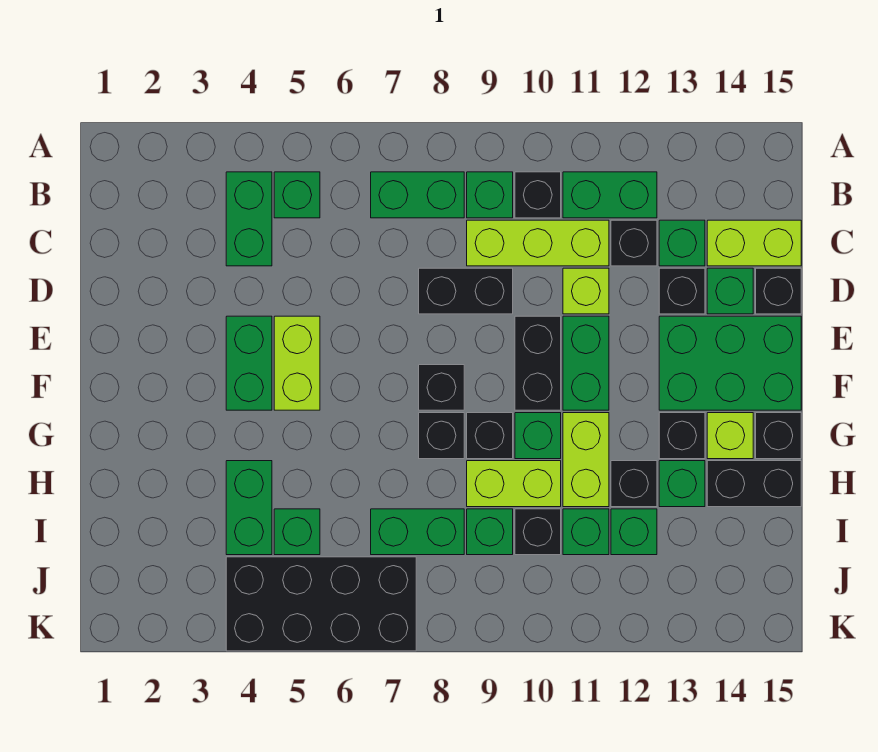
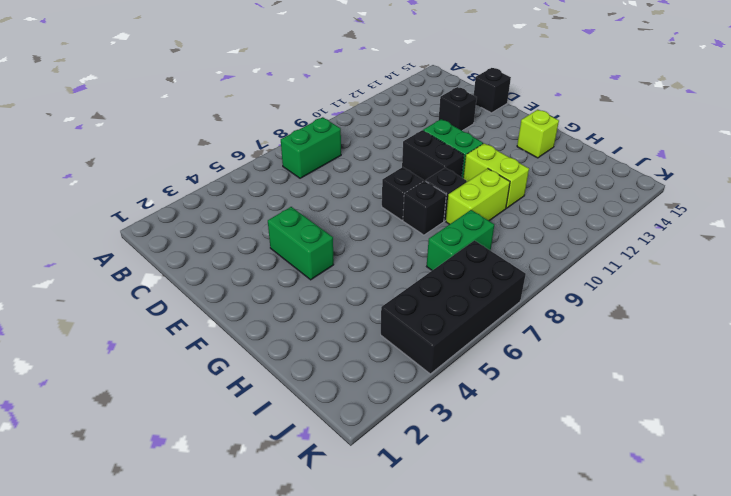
none -> green 1x2 brick [226,172,272,266]
none -> green 1x1 brick [274,172,320,218]
none -> green 1x1 brick [467,172,513,218]
none -> black 1x1 brick [515,172,561,218]

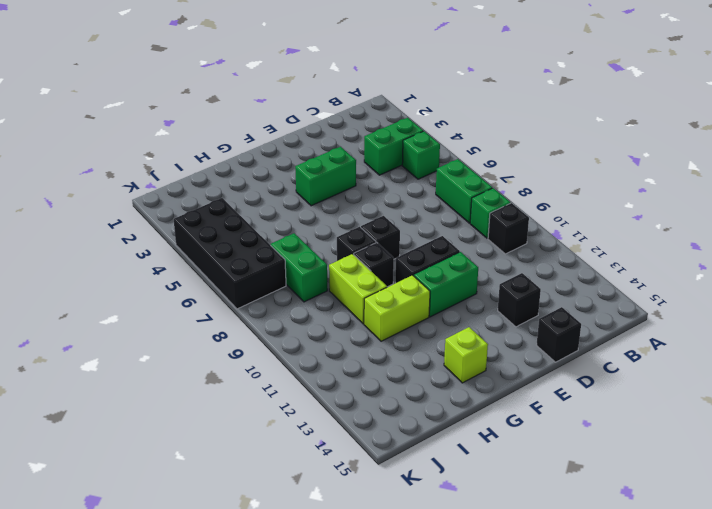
none -> green 1x2 brick [563,172,657,218]
none -> lime 1x3 brick [467,220,609,266]
none -> black 1x1 brick [611,220,657,266]
none -> green 1x1 brick [659,220,705,266]

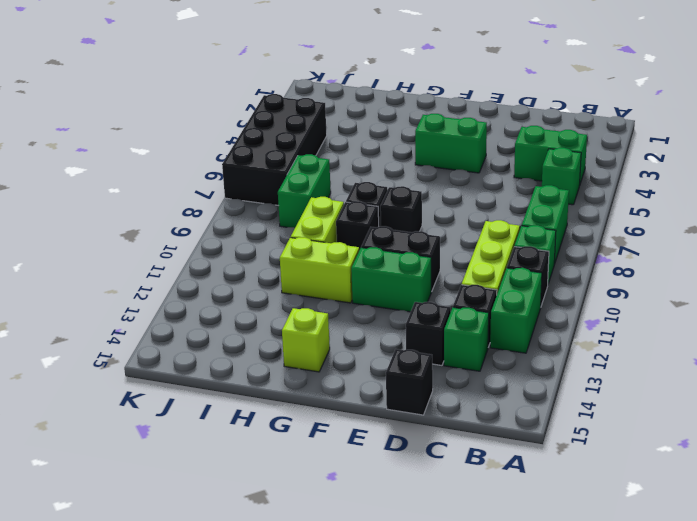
none -> lime 1x2 brick [707,220,801,266]
none -> black 1x2 brick [419,268,513,314]
none -> lime 1x1 brick [563,268,609,314]
none -> green 1x1 brick [707,268,753,314]

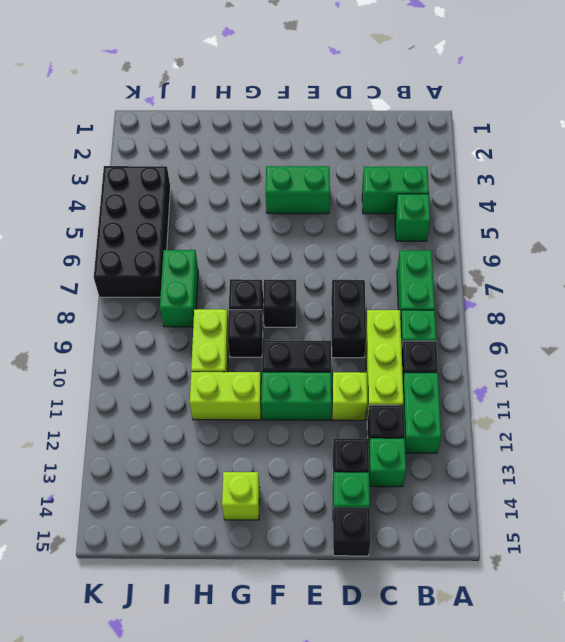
none -> lime 1x2 brick [707,220,801,266]
none -> lime 1x2 brick [274,316,320,410]
none -> green 2x3 brick [659,316,801,410]
none -> green 1x1 brick [515,413,561,459]

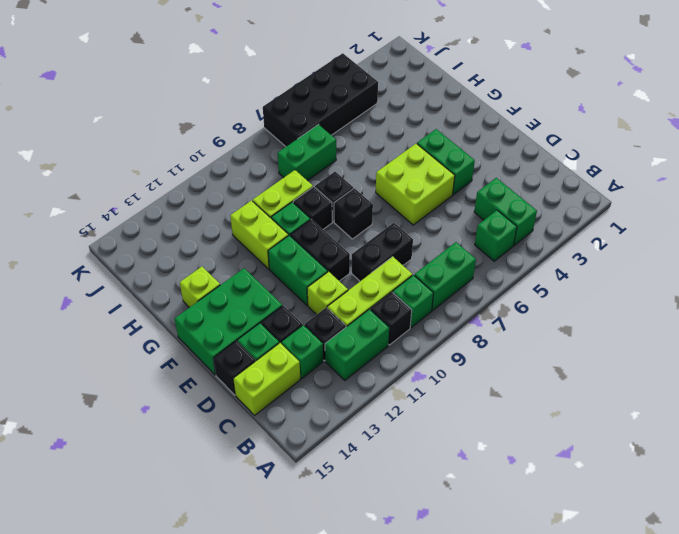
lime 2x2 brick [376,144,455,225] -> lime 1x2 brick [274,316,320,410]
none -> black 1x1 brick [659,413,705,459]
none -> black 1x1 brick [756,413,801,459]
none -> green 1x2 brick [226,461,272,555]
none -> black 1x1 brick [611,461,657,507]

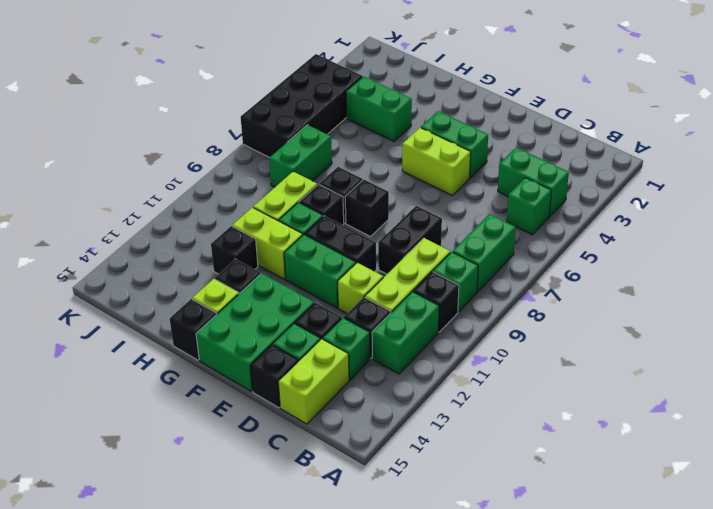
none -> green 1x1 brick [659,461,705,507]
none -> black 1x2 brick [707,461,801,507]
none -> green 1x1 brick [274,509,320,555]
none -> green 1x1 brick [467,509,513,555]

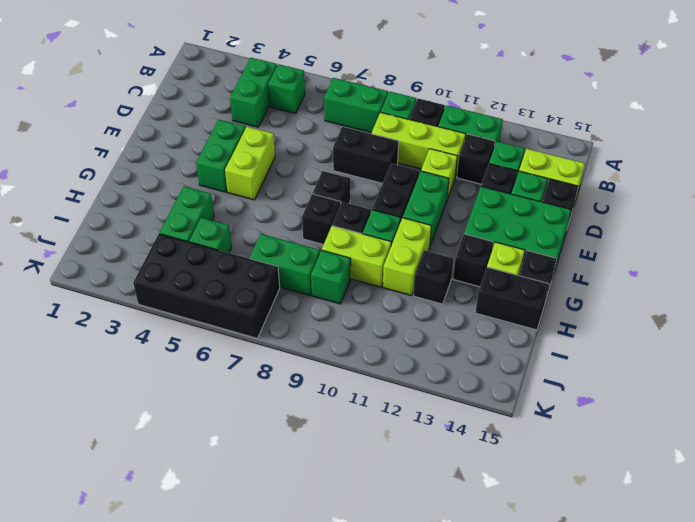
none -> green 1x1 brick [659,461,705,507]
none -> black 1x1 brick [515,509,561,555]
none -> green 1x1 brick [563,509,609,555]
none -> green 1x1 brick [611,509,657,555]

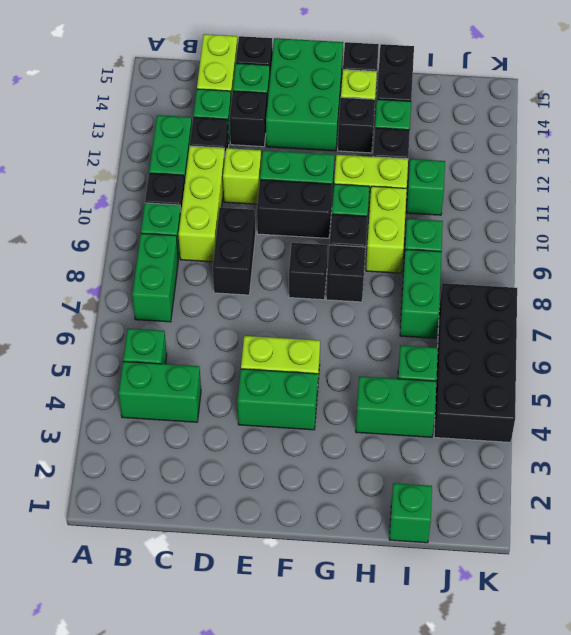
green 1x1 brick [389,483,432,543] -> green 1x1 brick moved to [611,509,657,555]
none -> black 1x1 brick [515,509,561,555]

